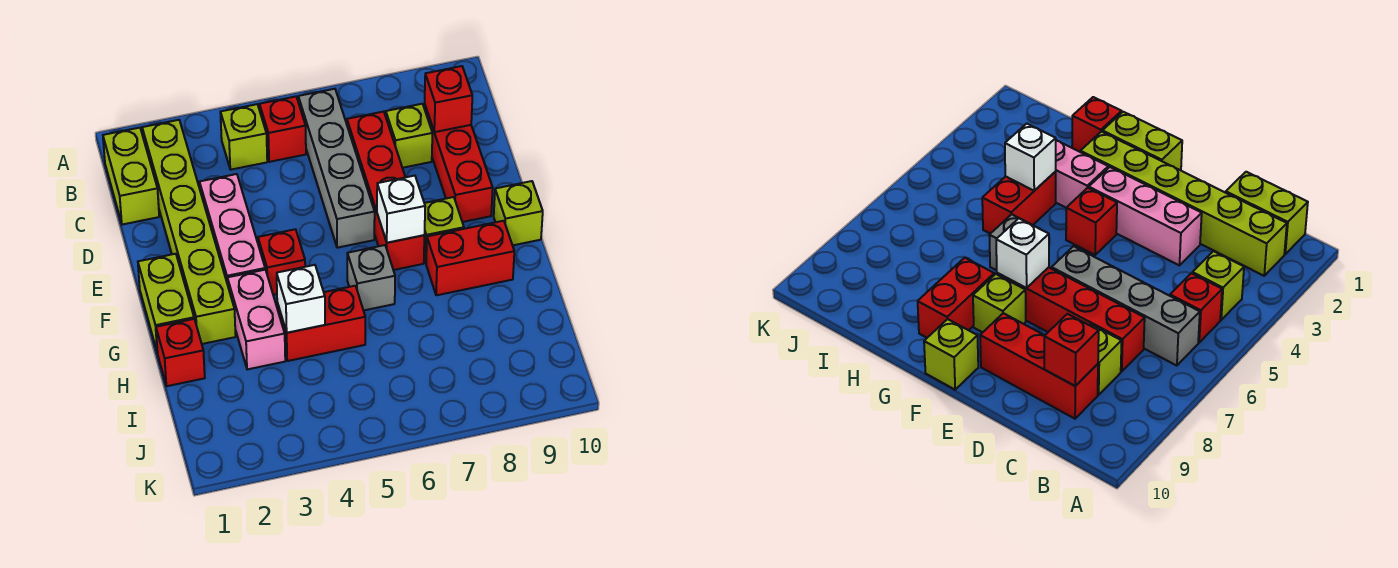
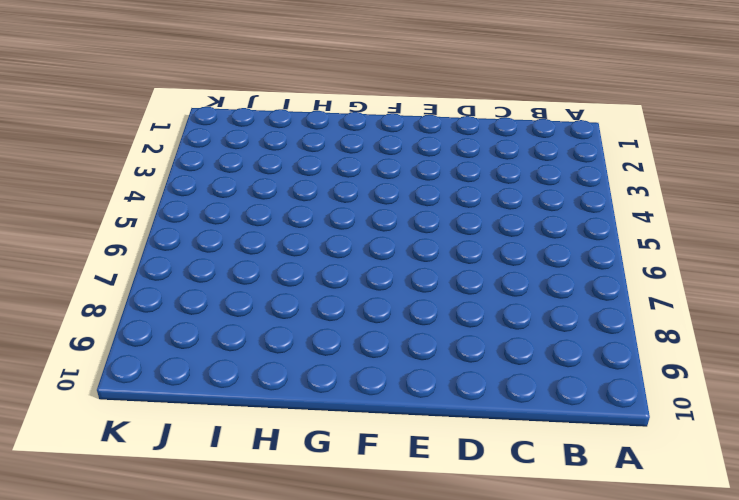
none -> lime 1x2 brick [103,128,159,225]
none -> lime 1x6 brick [142,120,236,344]
none -> lime 1x1 brick [220,104,267,170]

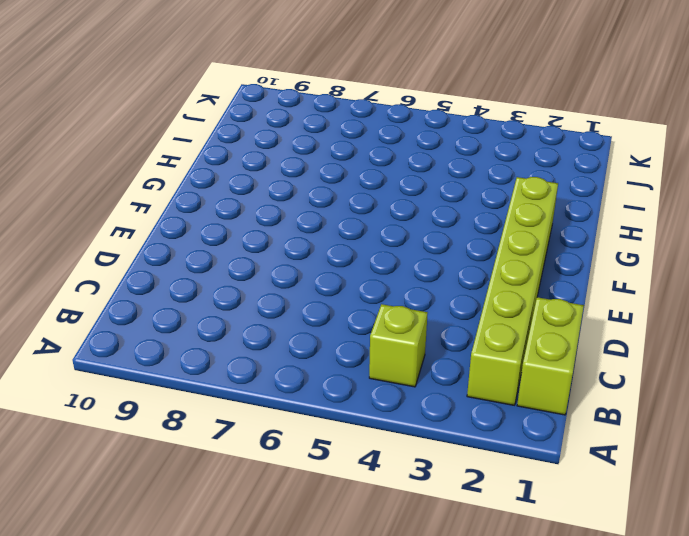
none -> red 1x1 brick [259,97,306,162]
none -> grey 1x4 brick [298,89,375,248]
none -> red 1x4 brick [347,112,424,270]

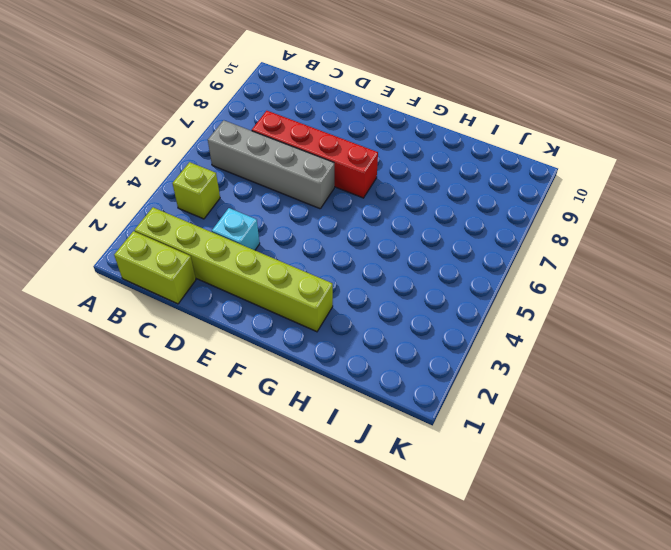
cyan 1x1 brick [212,208,260,250] -> pink 1x3 brick [200,174,265,284]
none -> red 1x1 brick [259,97,306,162]
none -> lime 1x1 brick [386,104,432,168]
none -> red 1x3 brick [424,104,493,222]

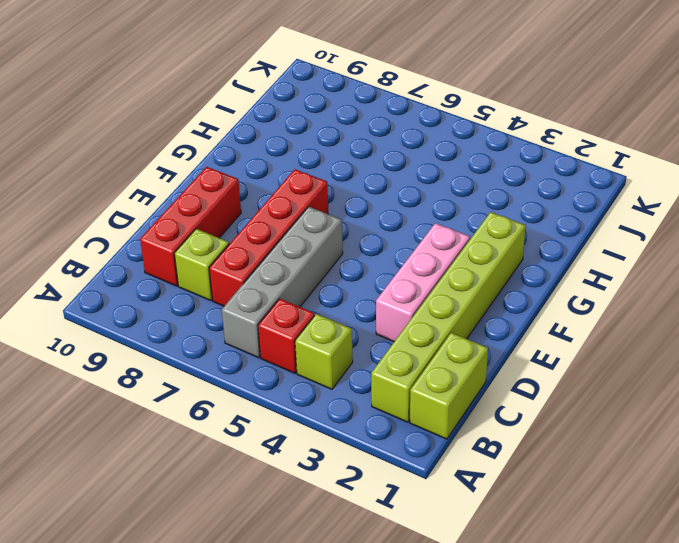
none -> lime 1x2 brick [138,254,194,353]
none -> red 1x1 brick [258,229,305,295]
none -> lime 1x1 brick [424,197,464,263]

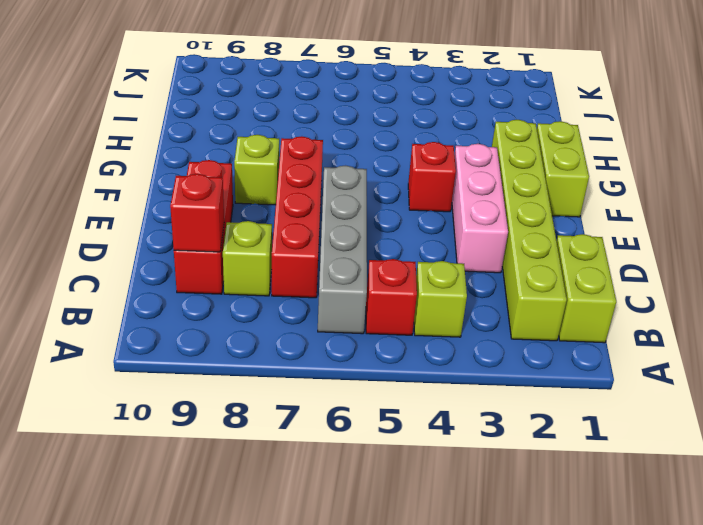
none -> lime 1x1 brick [494,181,543,245]
none -> pink 1x2 brick [227,270,285,369]
none -> grey 1x1 brick [347,245,395,310]

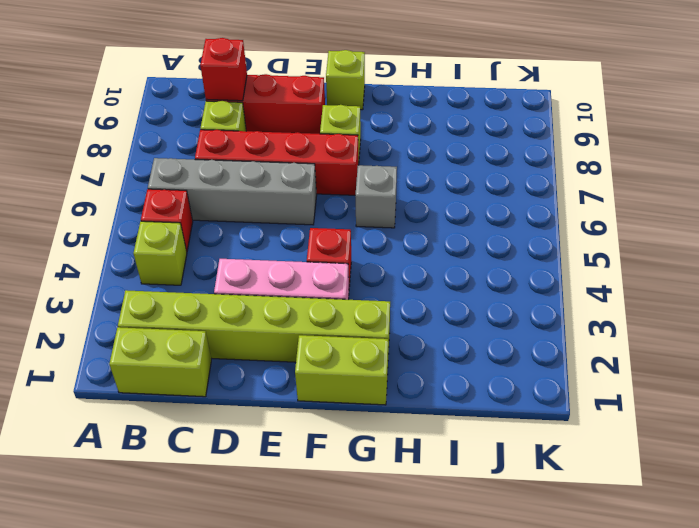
none -> pink 1x2 brick [227,270,285,369]
none -> red 1x2 brick [426,221,514,295]
none -> red 1x1 brick [156,319,205,386]

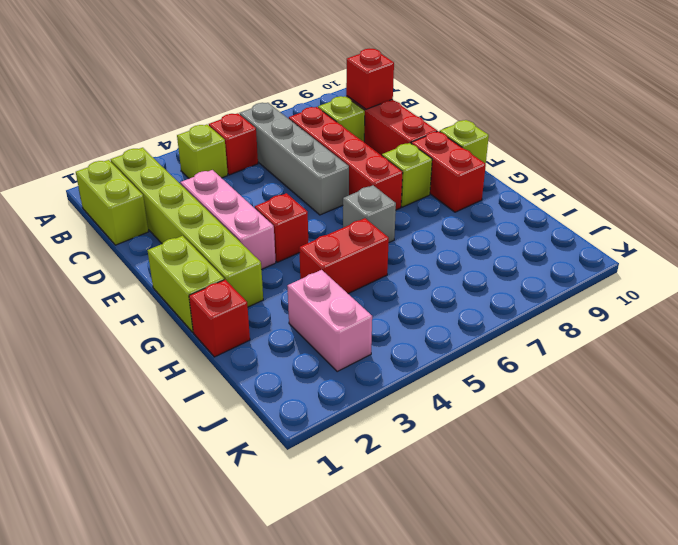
red 1x2 brick [411,131,486,212] -> red 1x2 brick turned to [426,221,514,295]
pink 1x2 brick [287,270,372,371] -> pink 1x2 brick moved to [227,270,285,369]
none -> white 1x1 brick [377,176,425,243]
none -> white 1x1 brick [277,265,325,333]

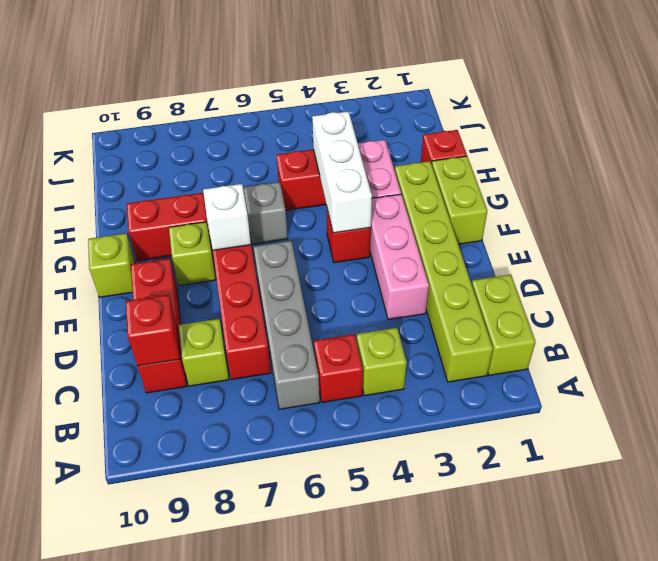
white 1x3 brick [312,111,372,233] -> white 1x1 brick [277,265,325,333]

